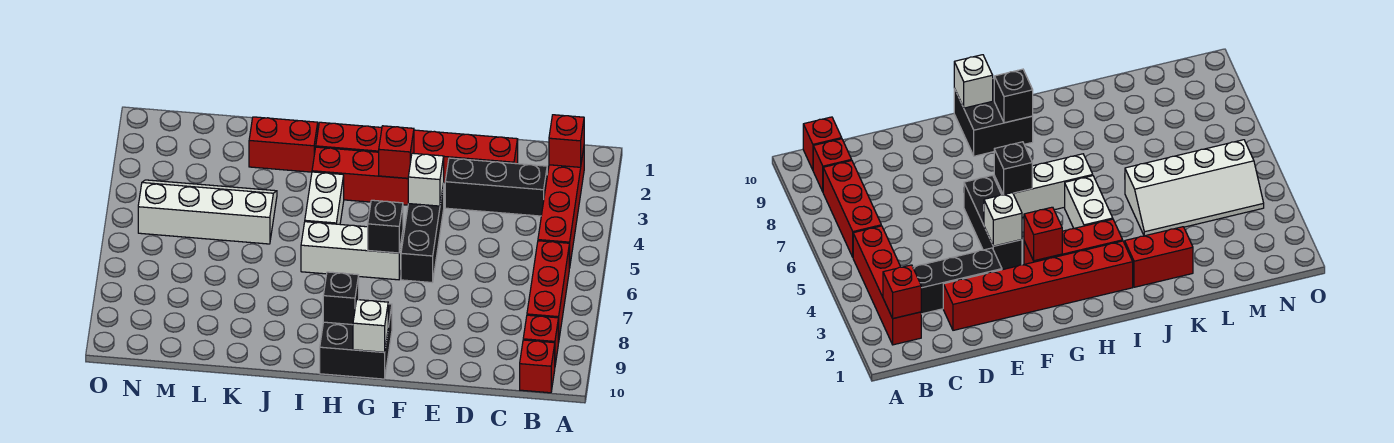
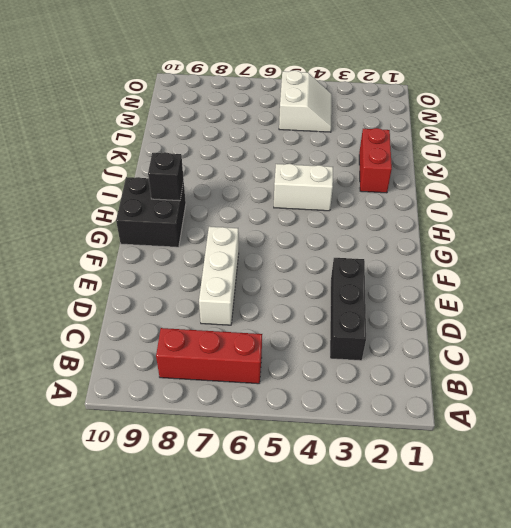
white 1x3 brick [199,227,239,325] -> white 1x3 brick moved to [301,222,403,280]
white 2x2 slope [279,70,332,132] -> white 2x4 slope [138,180,277,244]
none -> red 1x4 brick [538,148,584,268]
none -> red 1x1 brick [523,315,558,365]
none -> red 1x1 brick [520,340,555,393]

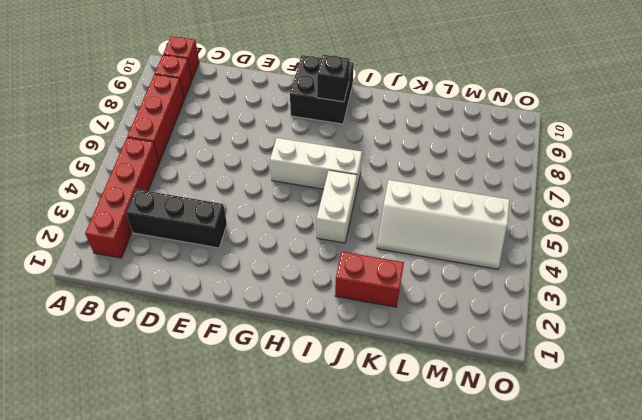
none -> red 1x6 brick [316,122,518,183]
none -> black 1x3 brick [401,184,444,282]
none -> red 1x3 brick [312,147,408,205]

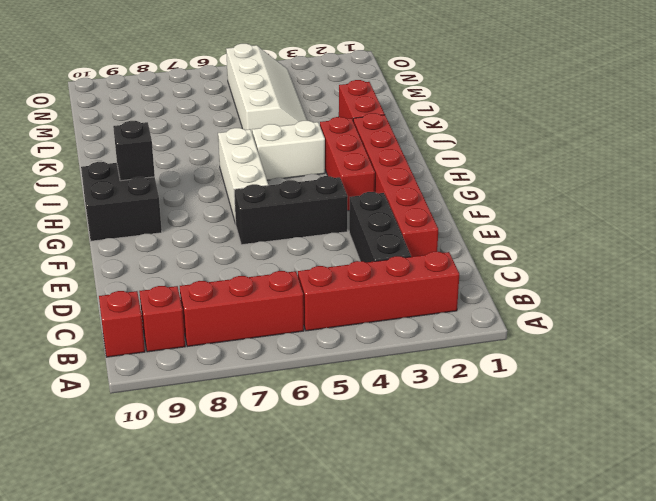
none -> red 1x1 brick [549,115,584,167]
none -> white 1x1 brick [408,153,444,206]
none -> red 1x1 brick [379,126,414,178]

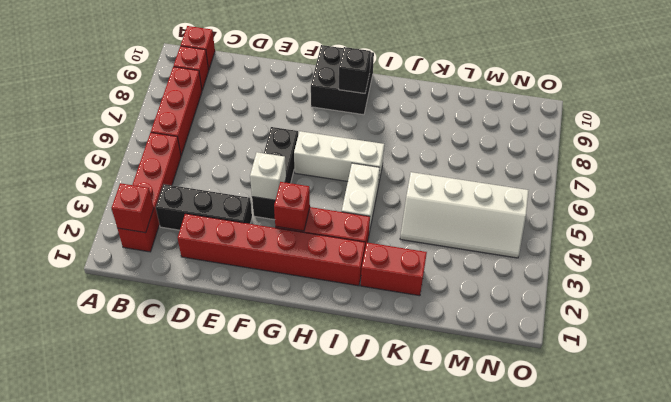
none -> black 1x1 brick [368,200,403,253]
none -> white 1x1 brick [353,300,388,352]

